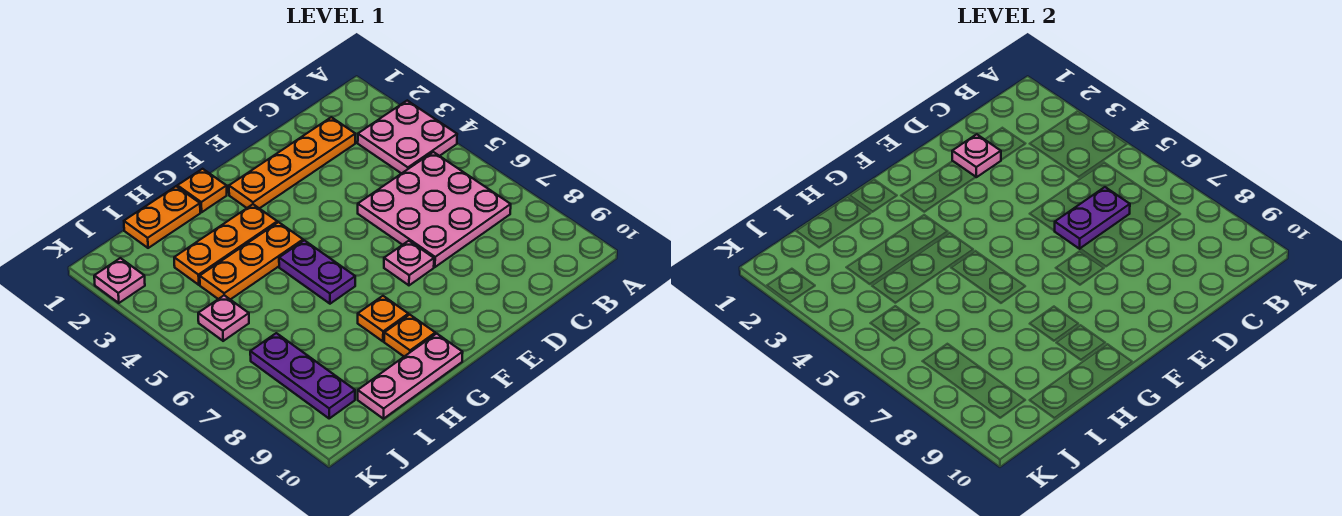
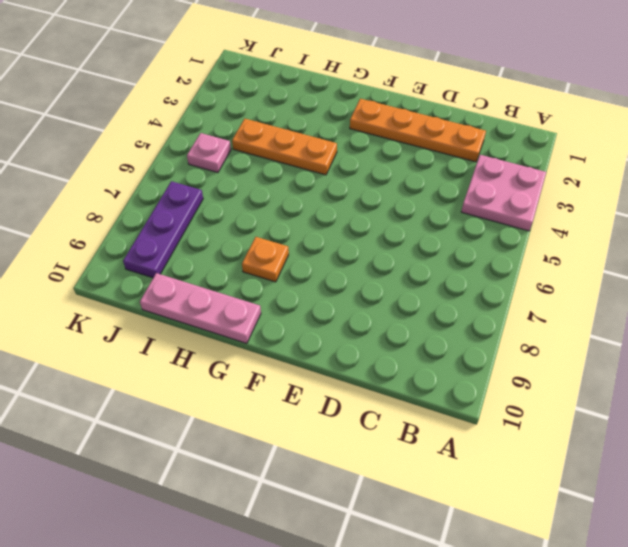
none -> pink 3x3 plate [358,152,511,267]
none -> pink 1x1 plate [384,241,434,285]
none -> orange 1x1 plate [177,169,227,212]

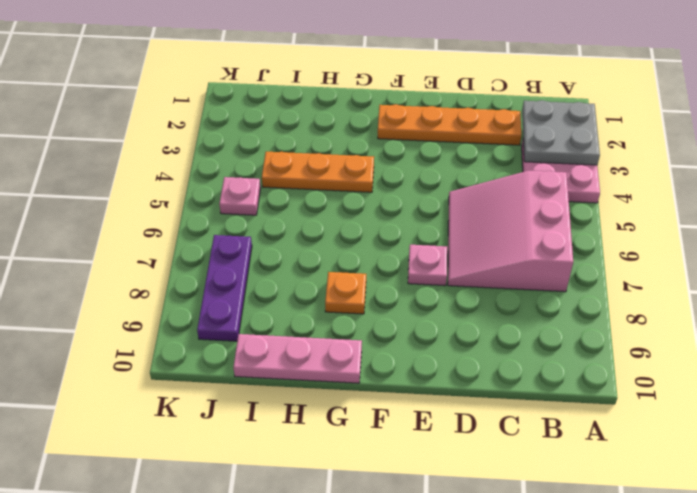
grey 2x2 plate [522,100,600,165] -> none
pink 3x3 slope [448,171,573,292] -> pink 3x3 plate [358,152,511,267]
none -> orange 1x1 plate [177,169,227,212]
none -> orange 1x3 plate [174,204,277,285]
none -> purple 1x2 plate [279,240,355,304]

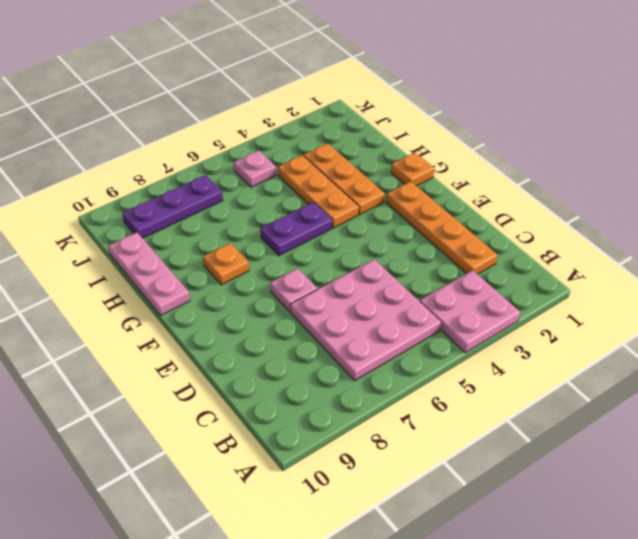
none -> orange 1x1 plate [384,315,435,356]
none -> orange 1x2 plate [124,186,200,248]
none -> pink 1x1 plate [94,258,145,303]

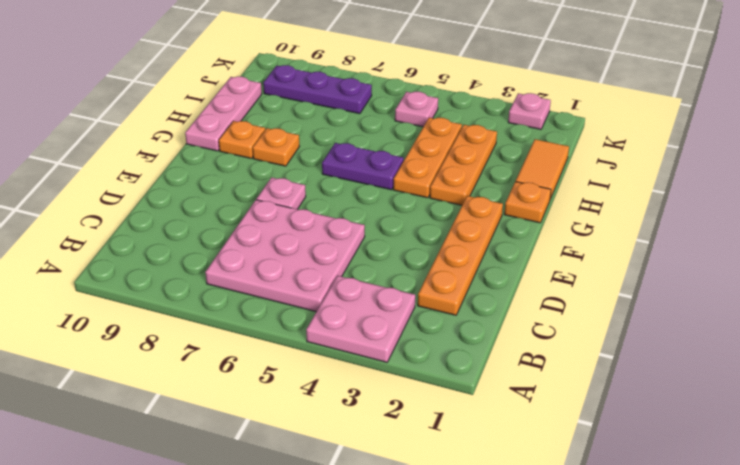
orange 1x2 tile [516,139,569,199] -> orange 1x2 plate [124,186,200,248]
none -> purple 1x2 plate [1055,187,1130,249]
none -> pink 1x1 plate [952,134,1001,177]

